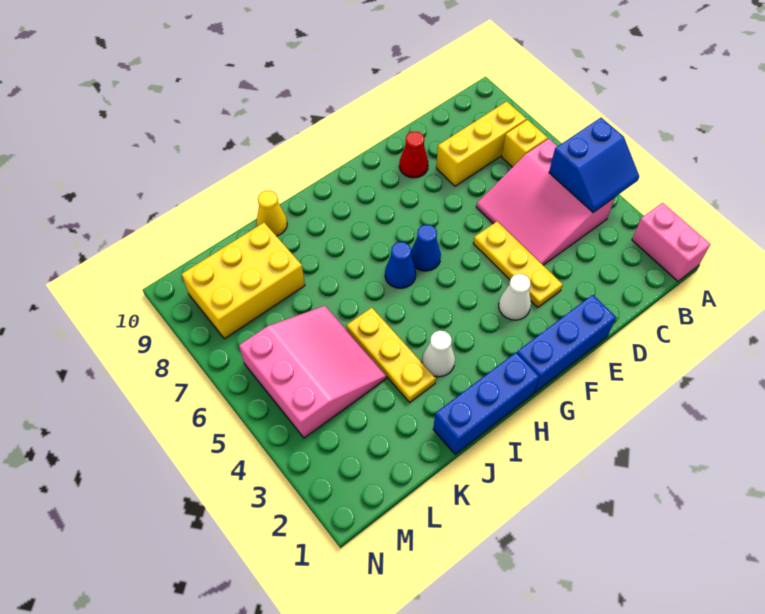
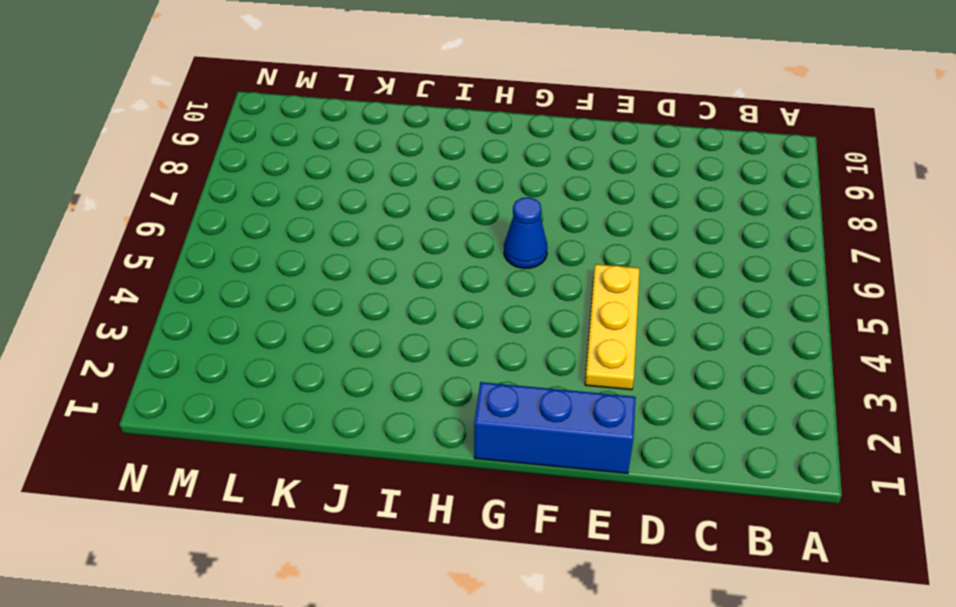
none -> pink 1x2 brick [632,203,710,281]
none -> pink 3x3 slope [476,139,615,265]
none -> yellow 1x1 brick [502,120,548,167]

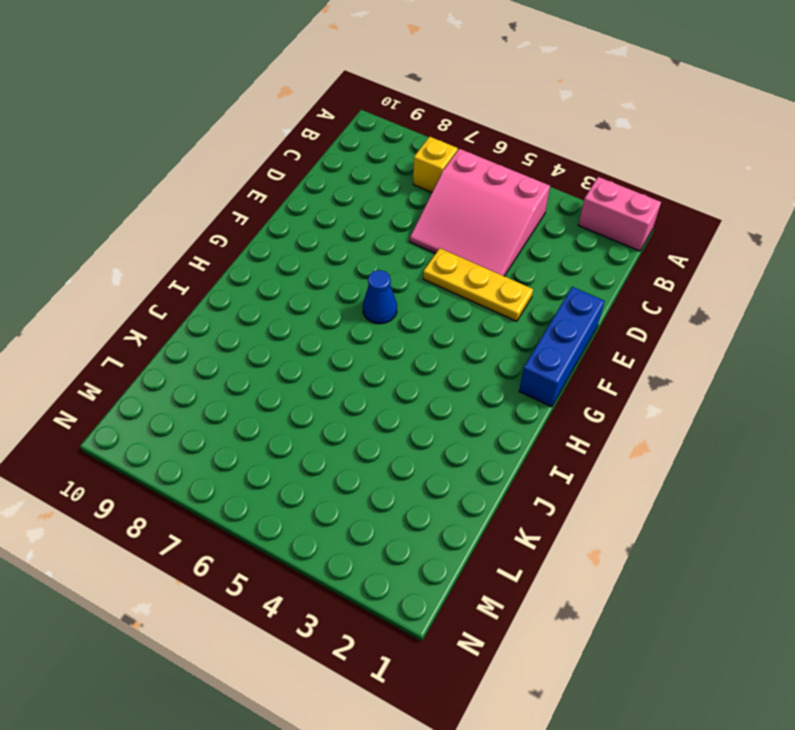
none -> yellow 1x3 brick [436,101,526,186]
none -> red 1x1 cone [399,131,428,178]
none -> white 1x1 cone [499,274,531,320]

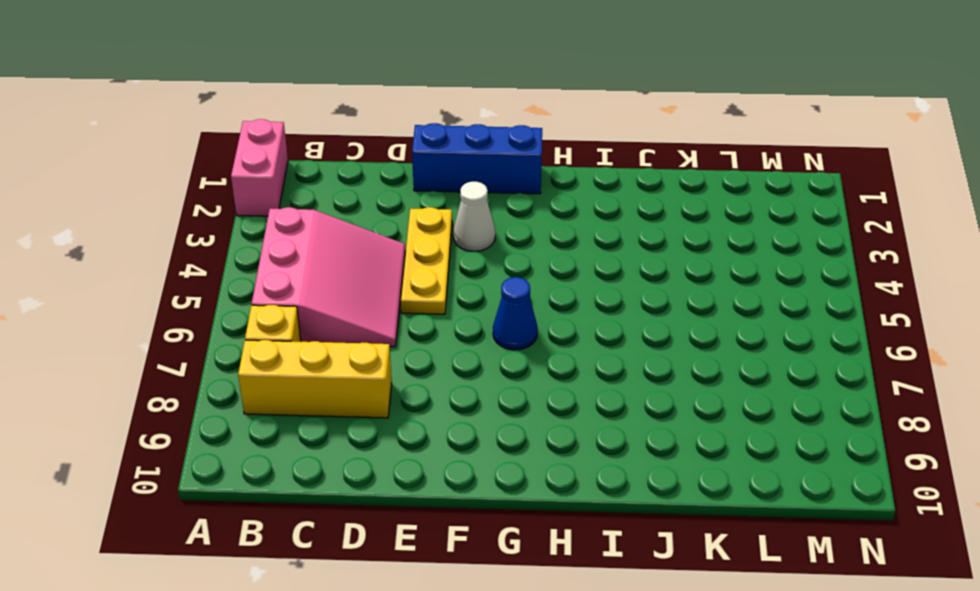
none -> red 1x1 cone [399,131,428,178]
none -> blue 1x3 brick [433,353,539,454]
none -> blue 1x1 cone [385,242,416,288]

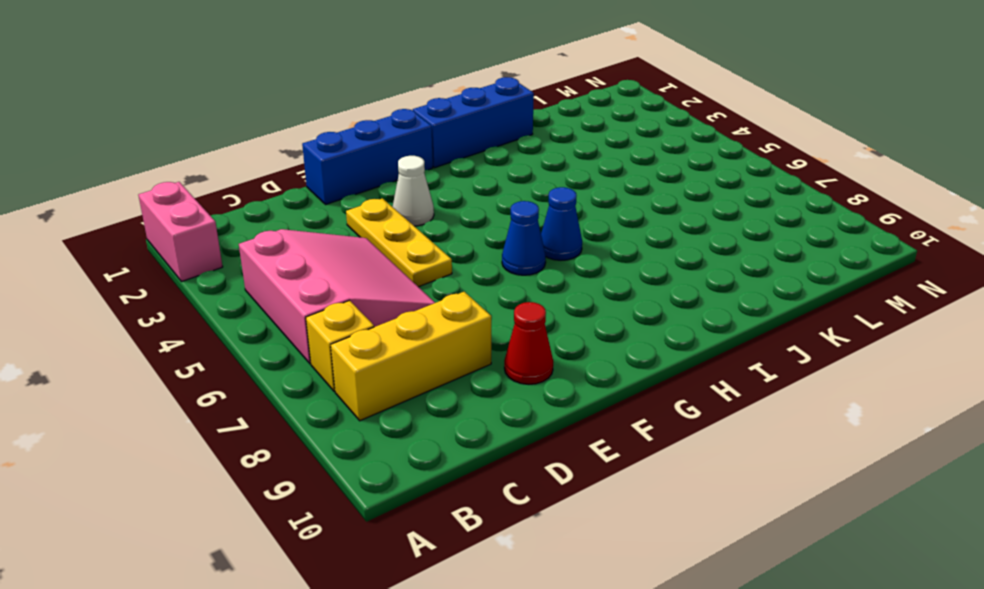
none -> white 1x1 cone [422,331,455,377]
none -> yellow 1x3 plate [346,308,436,402]
none -> yellow 1x1 cone [257,191,287,236]

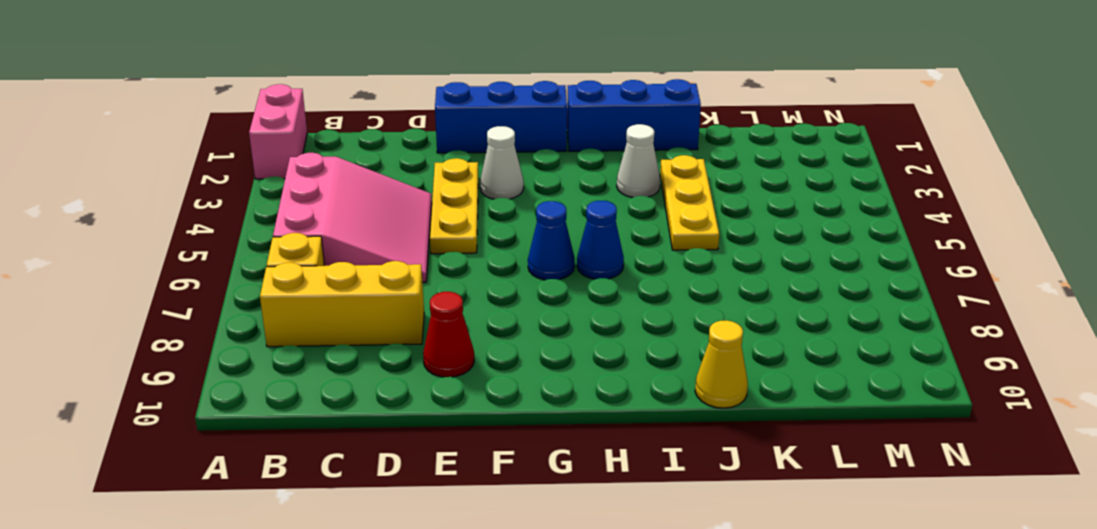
none -> pink 3x3 slope [239,306,386,438]
none -> yellow 2x3 brick [182,223,305,339]
none -> blue 2x2 slope [549,118,639,212]

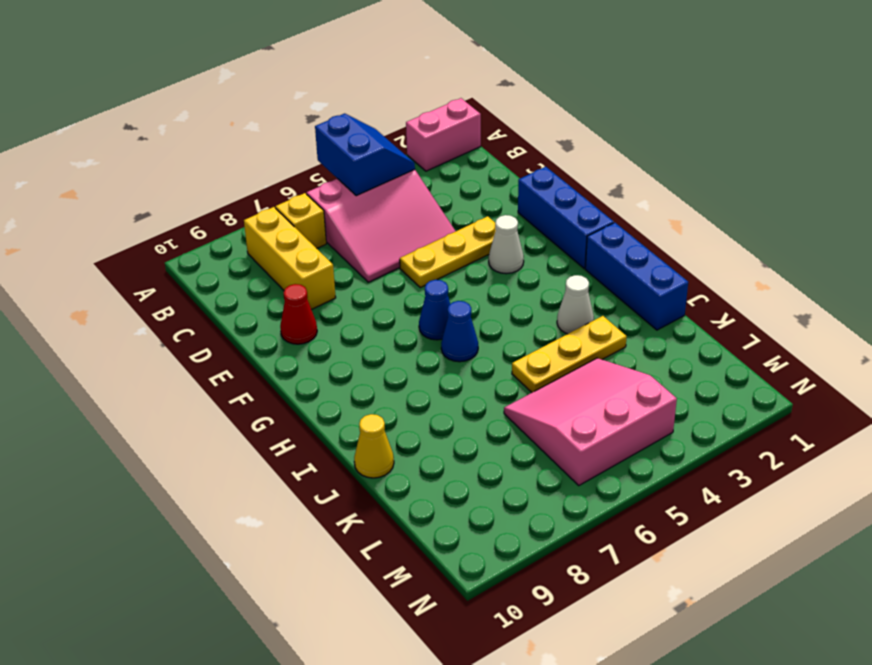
none -> yellow 2x3 brick [182,223,305,339]

